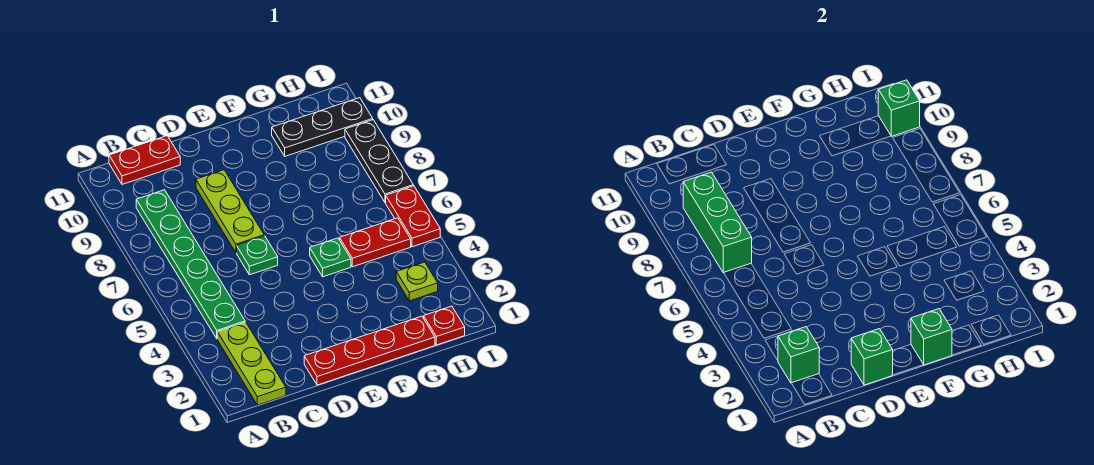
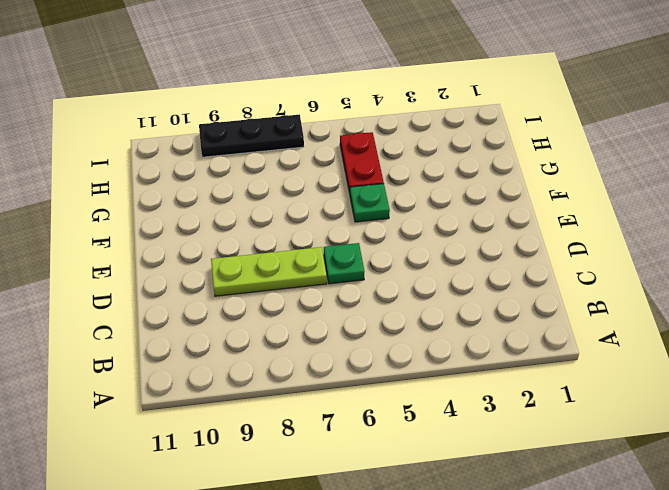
none -> lime 1x3 plate [217,322,286,405]
none -> green 1x6 plate [136,190,245,338]
none -> red 1x2 plate [109,136,180,184]

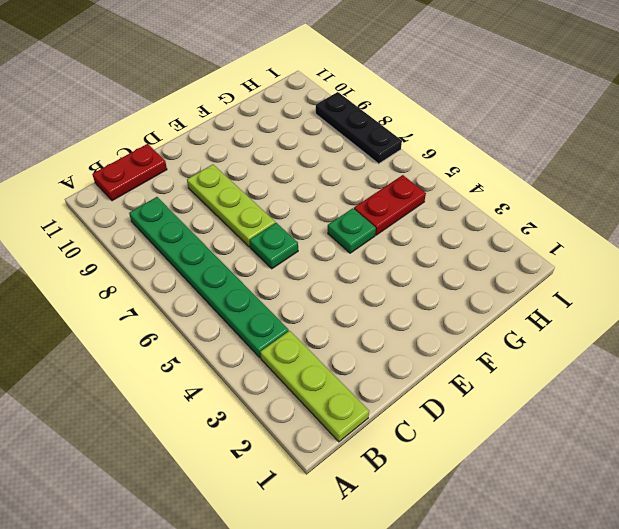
none -> red 1x4 plate [304,316,435,385]
none -> black 1x3 plate [272,98,373,156]
none -> red 1x1 plate [424,306,465,345]

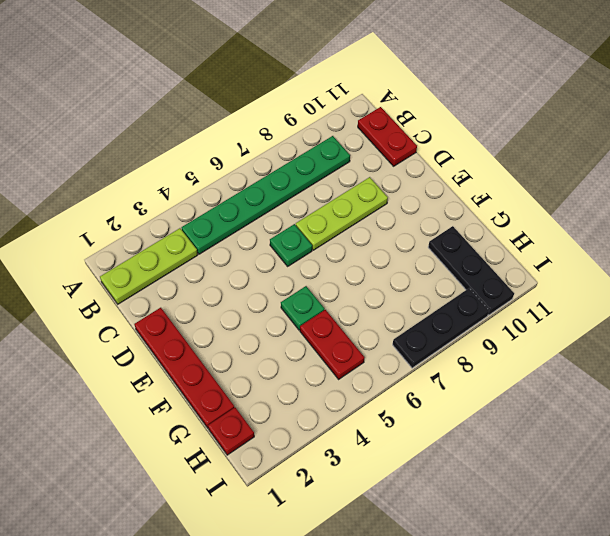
none -> lime 1x1 plate [396,262,438,301]
none -> red 1x2 plate [386,186,440,247]
none -> green 1x1 brick [778,327,819,383]

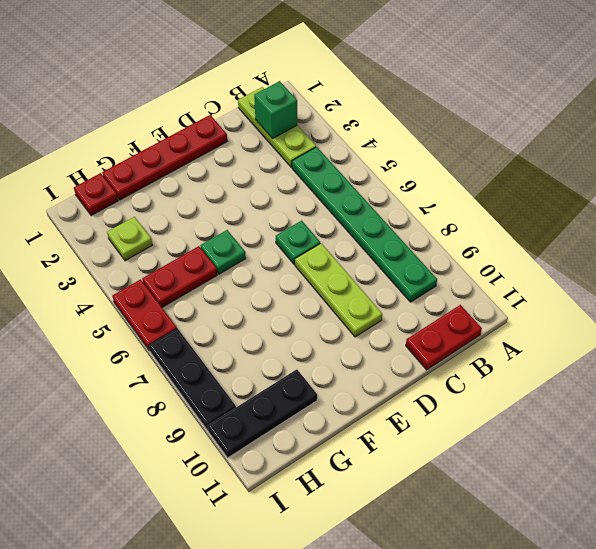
none -> green 1x3 brick [683,172,752,273]
none -> green 1x1 brick [851,329,893,385]
none -> green 1x1 brick [911,309,952,365]

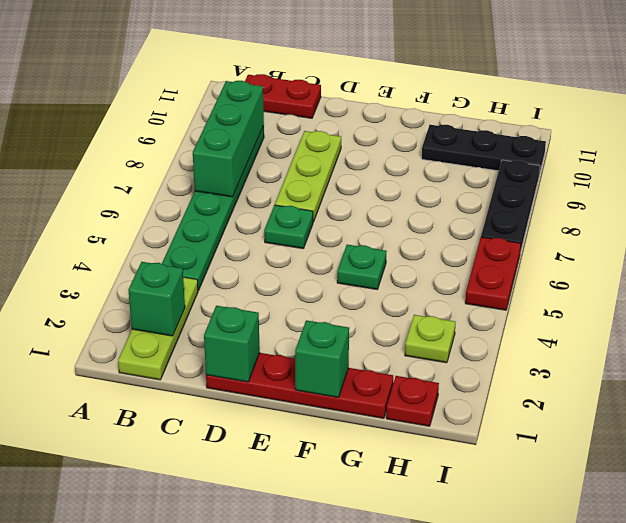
none -> red 1x2 plate [340,218,411,267]
none -> green 1x1 brick [878,80,920,136]

